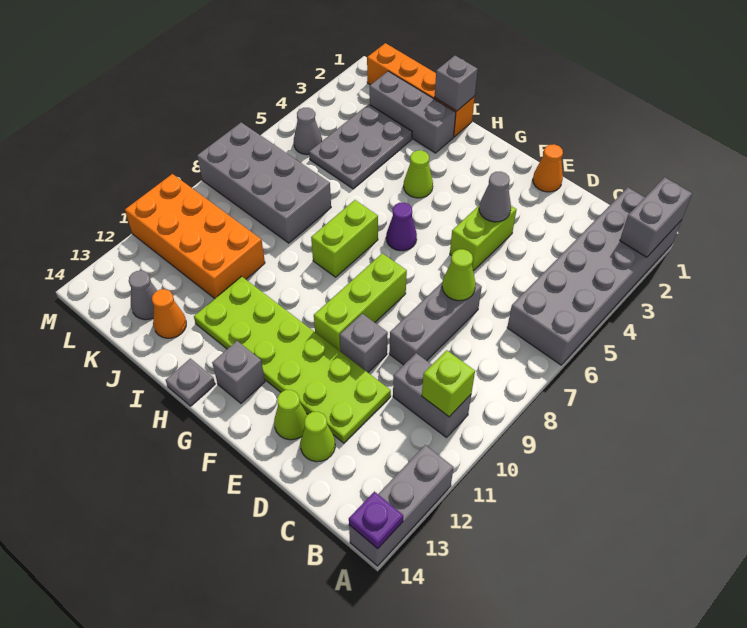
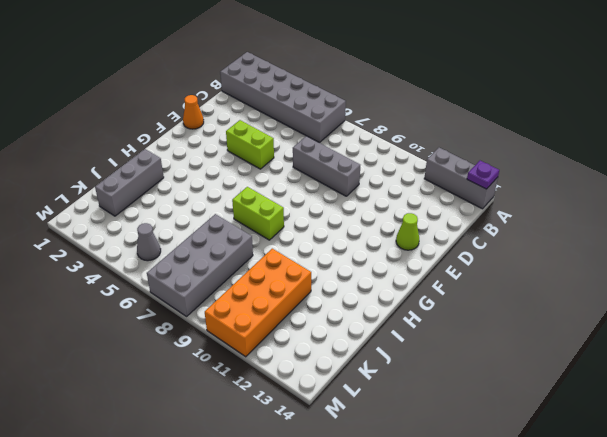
none -> grey 1x2 brick [393,353,471,438]
none -> lime 2x6 plate [194,276,391,443]
none -> lime 1x1 cone [300,412,335,462]
none -> grey 1x1 brick [340,314,388,372]

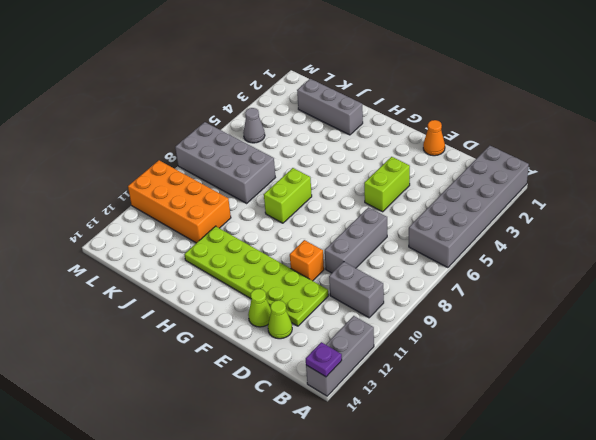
orange 1x1 brick [290,240,324,281] -> grey 1x1 brick [340,314,388,372]
none -> lime 1x3 brick [314,253,407,351]
none -> purple 1x1 cone [386,203,417,251]
none -> grey 1x1 brick [212,341,265,403]
none -> lime 1x1 cone [404,150,433,198]

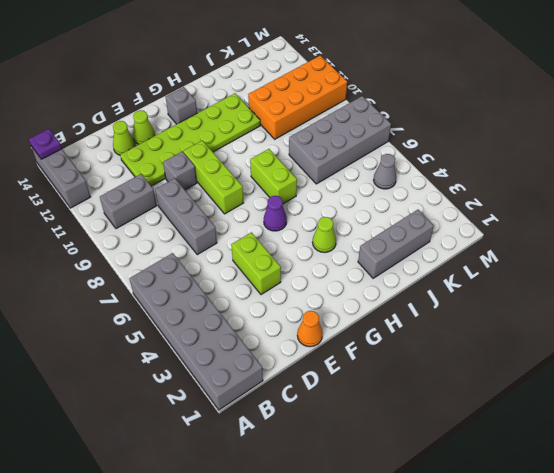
none -> grey 1x1 plate [166,359,215,406]
none -> orange 1x4 brick [367,43,475,137]
none -> grey 2x3 plate [309,104,412,189]
none -> orange 1x1 cone [152,289,186,338]

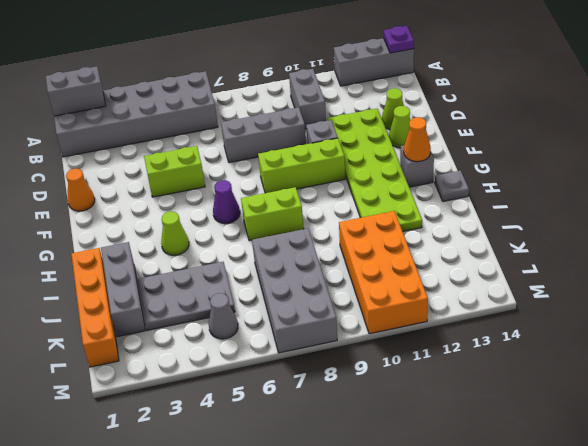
orange 1x1 cone [404,117,431,162] -> orange 1x1 cone moved to [152,289,186,338]
none -> grey 1x1 cone [129,271,157,320]
none -> lime 1x1 brick [422,350,475,417]
none -> lime 1x1 cone [442,249,476,301]
none -> grey 1x1 cone [479,172,511,222]

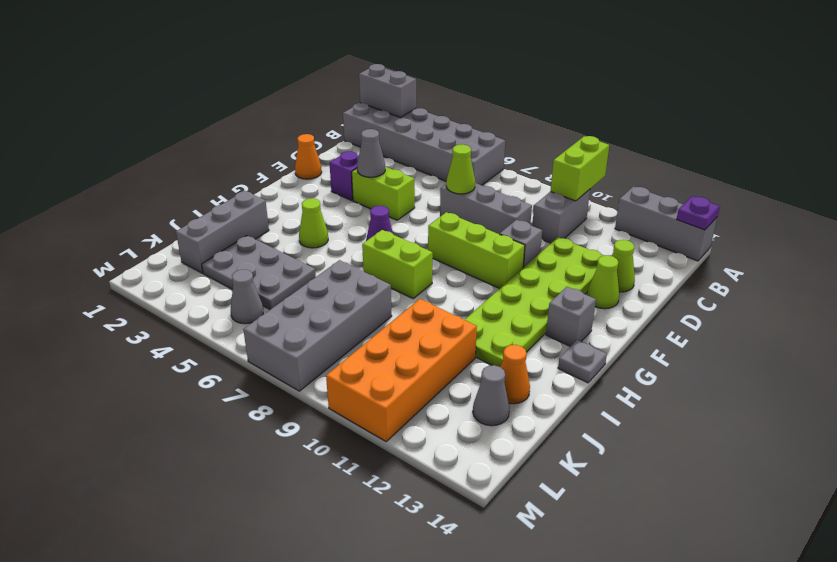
lime 1x2 brick [551,136,609,201] -> lime 1x1 brick [422,350,475,417]
purple 1x1 brick [330,151,359,201] -> none
none -> orange 1x4 brick [367,43,475,137]
none -> grey 1x1 brick [434,56,478,111]

